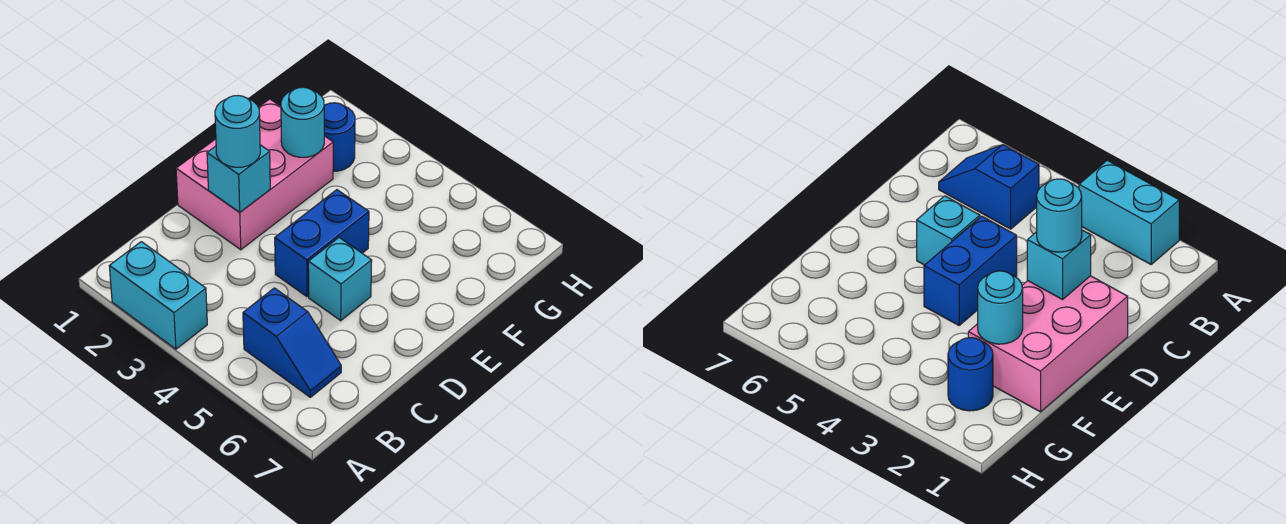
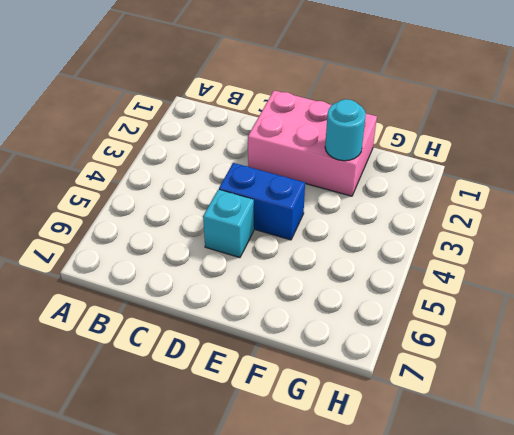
none -> cyan 1x2 brick [109,242,207,349]
none -> blue 1x2 slope [243,288,341,397]

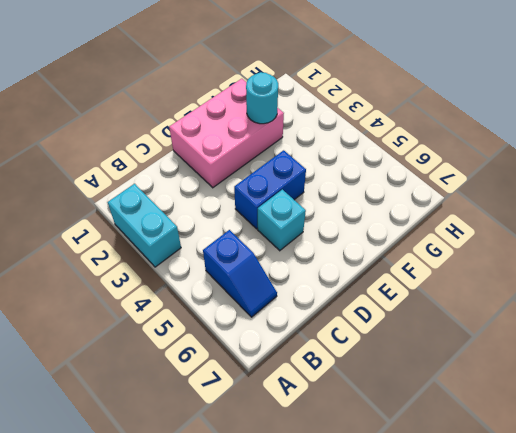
none -> blue 1x1 round brick [324,103,355,171]
none -> cyan 1x1 brick [207,145,270,212]

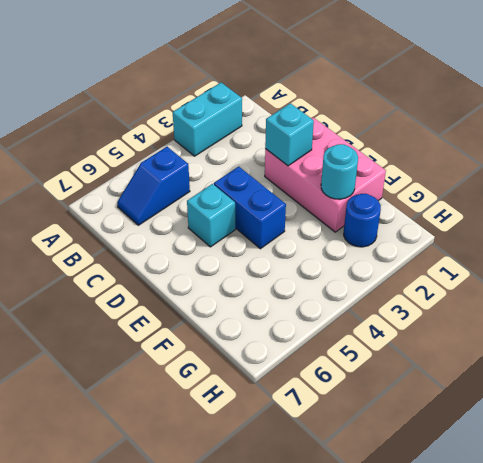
none -> cyan 1x1 round brick [215,96,260,167]

